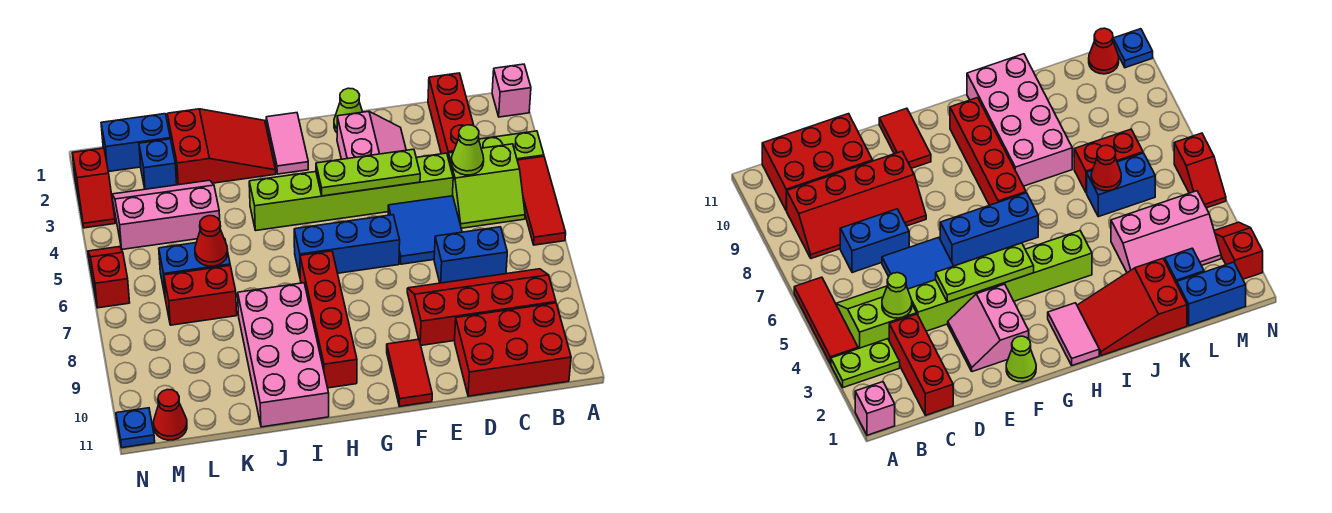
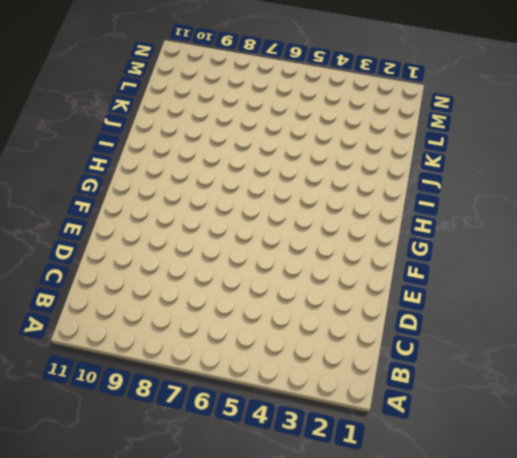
none -> pink 1x1 brick [492,64,531,117]
none -> lime 1x2 plate [479,131,544,160]
none -> red 1x3 tile [517,156,566,245]
none -> lime 2x2 slope [448,144,525,228]

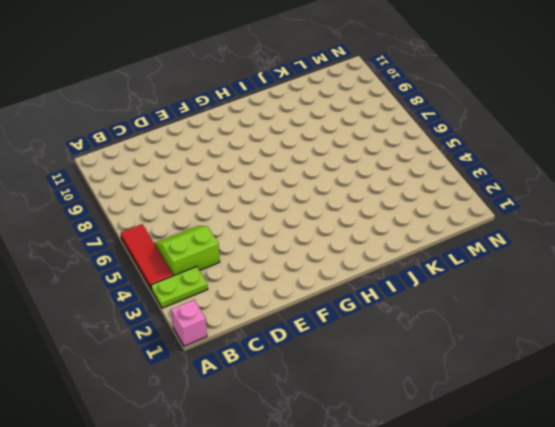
none -> red 2x4 slope [407,269,556,345]
none -> red 2x3 brick [455,303,571,396]
none -> red 1x3 brick [428,73,474,155]
none -> blue 1x2 brick [434,227,507,283]

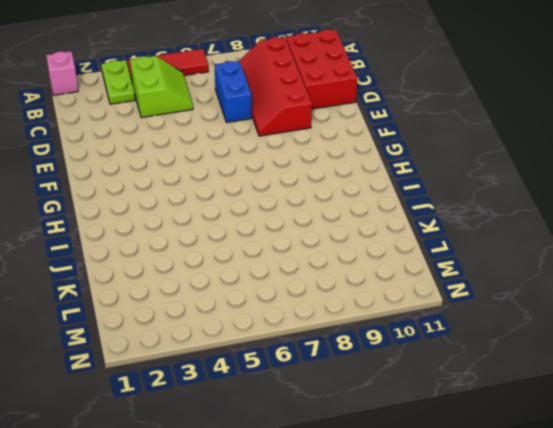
none -> red 1x3 brick [428,73,474,155]
none -> lime 1x6 brick [249,153,453,230]
none -> blue 2x2 tile [388,196,462,264]
none -> pink 2x2 slope [337,111,406,159]

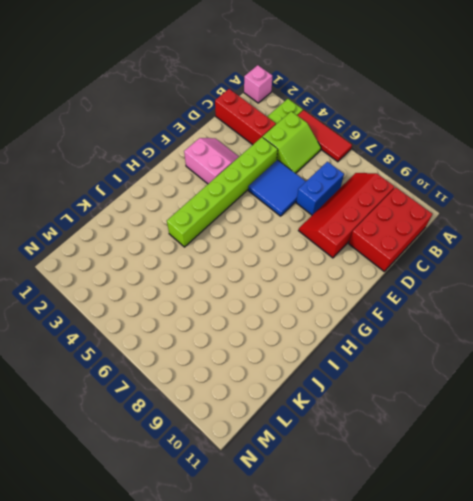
none -> lime 1x1 cone [334,88,362,132]
none -> blue 1x3 brick [294,215,400,276]
none -> red 1x2 tile [387,339,432,406]
none -> pink 1x2 tile [266,113,308,174]

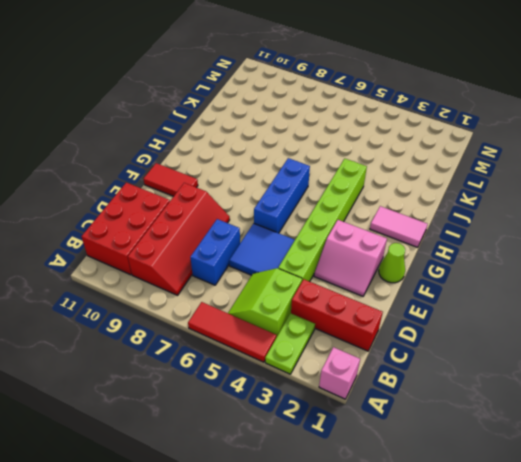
none -> red 1x4 brick [300,251,357,388]
none -> red 2x3 slope [167,109,276,185]
none -> pink 2x4 brick [238,283,329,427]
none -> pink 2x3 slope [112,180,220,249]

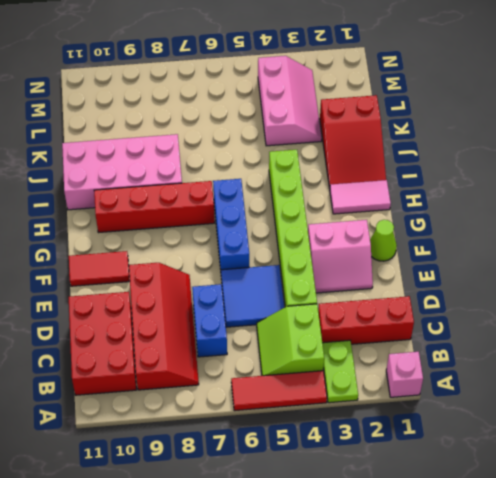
none -> blue 1x2 brick [159,241,230,295]
none -> red 1x2 brick [164,266,237,325]
none -> blue 1x2 brick [101,114,170,172]
none -> blue 1x1 brick [139,139,177,189]

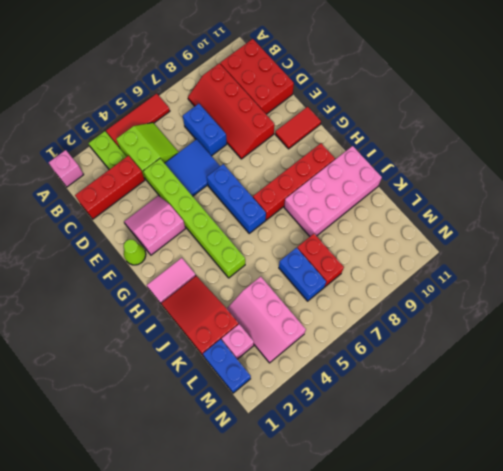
pink 1x1 brick [222,324,254,359] -> blue 1x1 brick [139,139,177,189]
none -> red 1x1 cone [154,390,187,440]
none -> red 1x2 slope [72,148,115,228]
none -> red 1x2 slope [88,247,130,308]
none -> blue 1x1 plate [116,408,155,448]

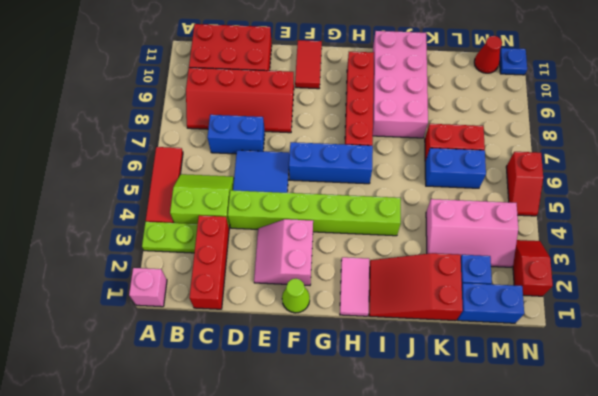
none -> lime 1x1 cone [452,125,484,175]
none -> lime 1x3 plate [316,149,420,196]
none -> red 1x1 cone [195,216,228,266]

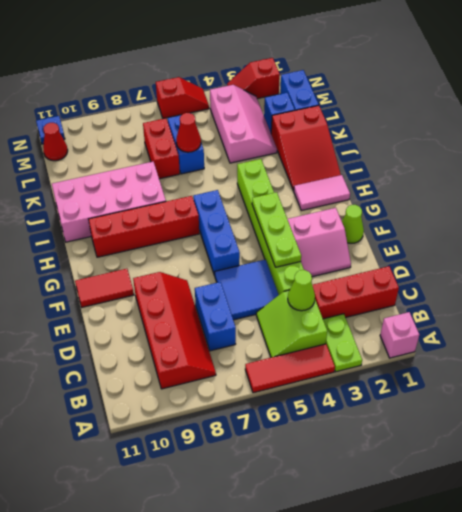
none -> red 2x3 brick [455,303,571,396]

